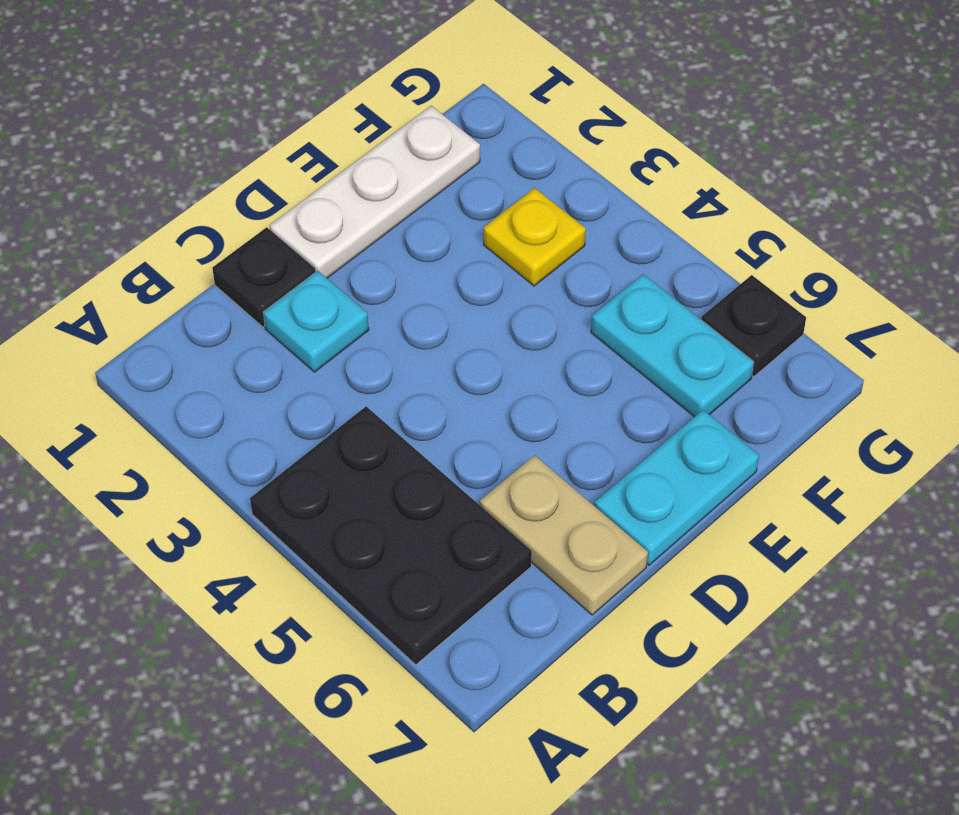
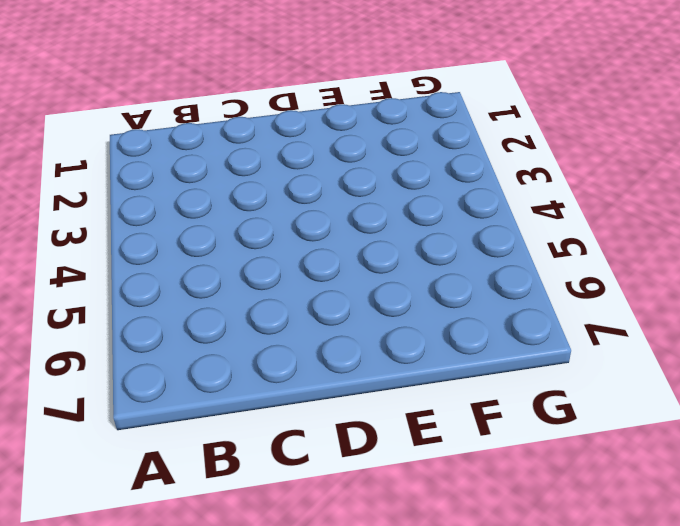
none -> black 2x3 plate [250,406,532,665]
none -> black 1x1 plate [212,227,316,327]

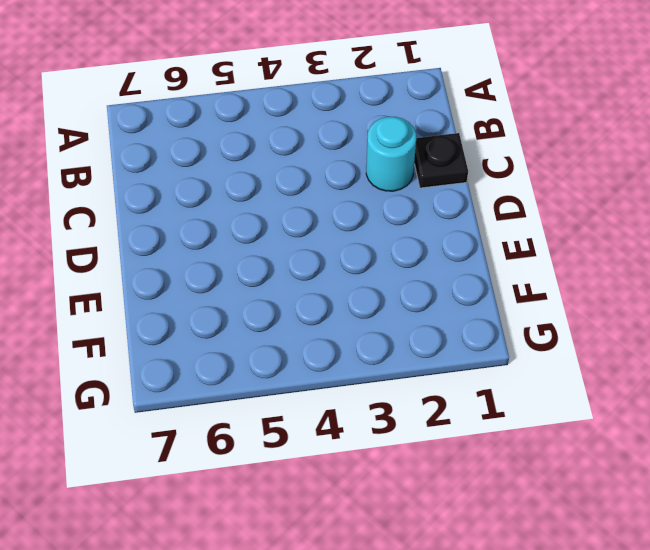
cyan 1x1 round brick [366,117,416,191] -> cyan 1x1 plate [263,271,369,372]
none -> black 2x3 plate [250,406,532,665]
none -> tan 1x2 plate [480,455,648,615]

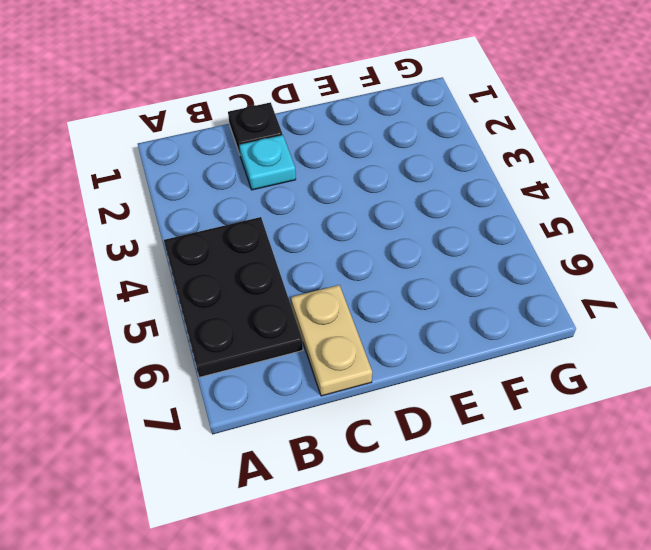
none -> white 1x3 plate [270,106,480,278]
none -> cyan 1x2 plate [595,410,759,565]

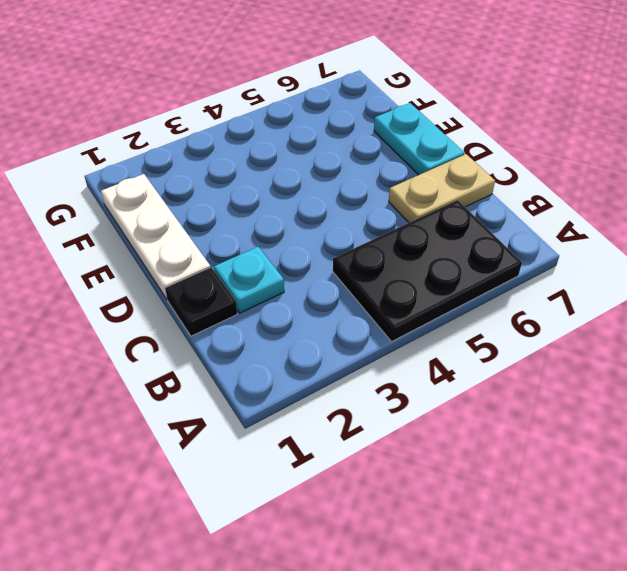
none -> yellow 1x1 plate [484,188,586,286]
none -> cyan 1x2 plate [591,274,754,417]

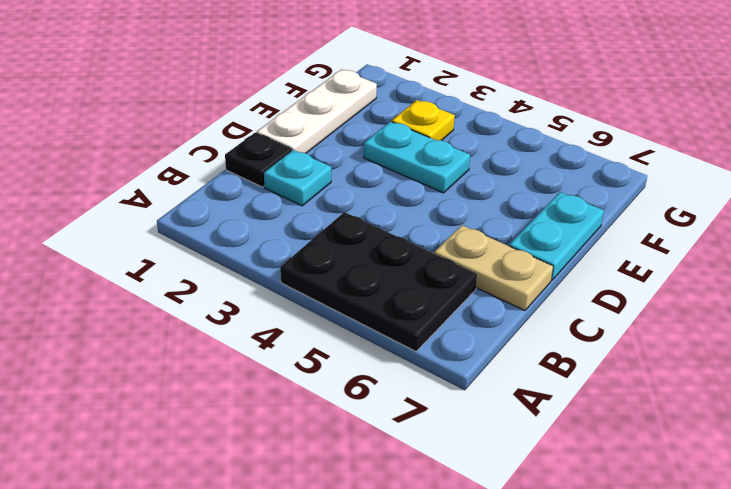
cyan 1x2 plate [364,121,470,193] -> cyan 1x2 plate moved to [591,274,754,417]
none -> black 1x1 plate [701,275,806,377]

